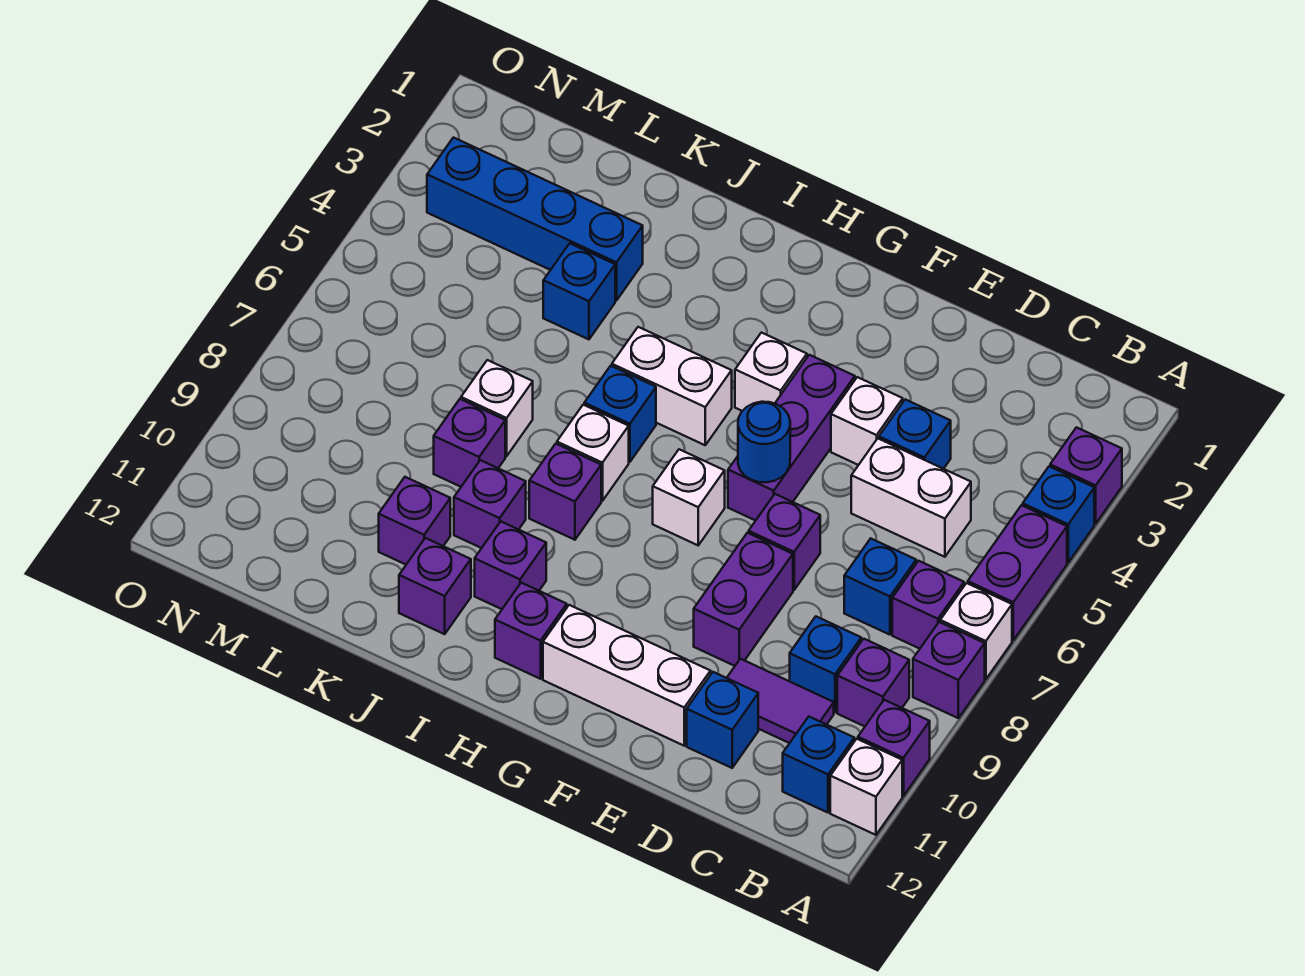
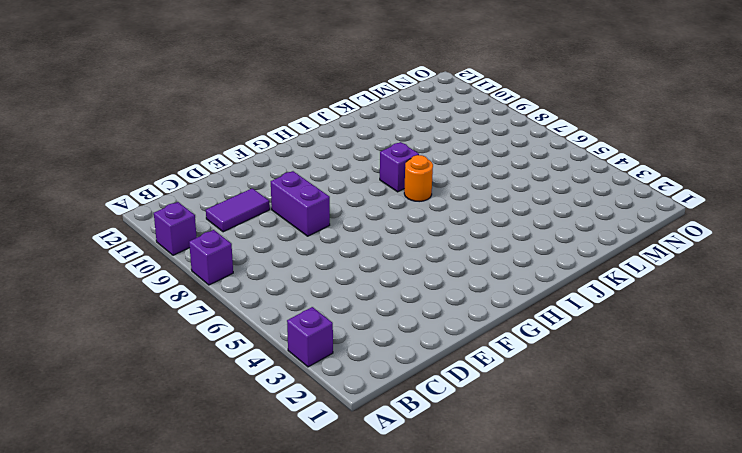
orange 1x1 round brick [404,155,433,202] -> white 1x1 brick [557,405,629,501]
none -> blue 1x1 brick [1023,466,1094,562]
none -> purple 1x2 brick [968,505,1067,640]
none -> white 1x1 brick [940,583,1012,679]
none -> white 1x1 brick [830,739,902,835]

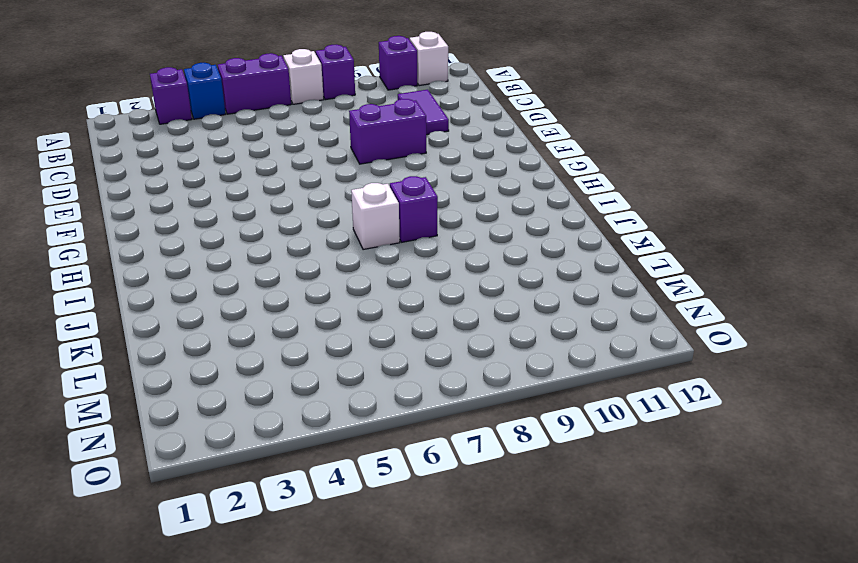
none -> purple 1x1 brick [892,561,964,649]
none -> purple 1x1 brick [837,639,909,726]
none -> blue 1x1 brick [783,717,854,813]
none -> white 1x2 brick [851,438,971,557]

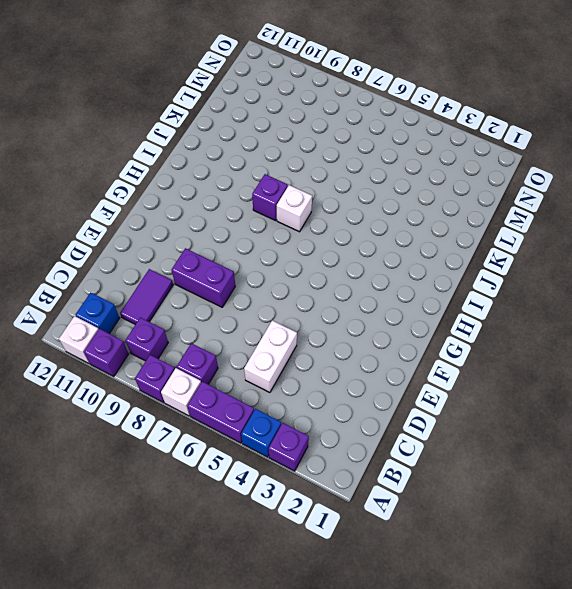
none -> blue 1x1 brick [844,539,916,635]
none -> blue 1x1 brick [790,617,861,712]
none -> blue 1x1 brick [879,399,951,469]
none -> blue 1x1 brick [687,672,758,768]

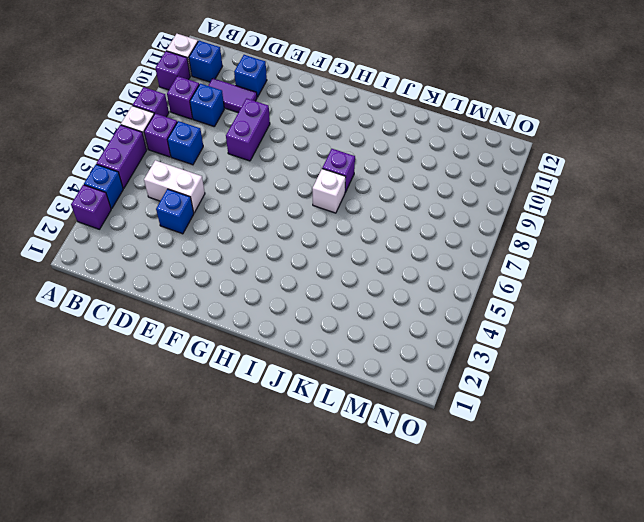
none -> white 1x1 brick [831,377,903,465]
none -> purple 1x1 brick [749,494,820,590]
none -> white 1x3 brick [543,605,711,746]
none -> purple 1x3 brick [728,355,855,521]

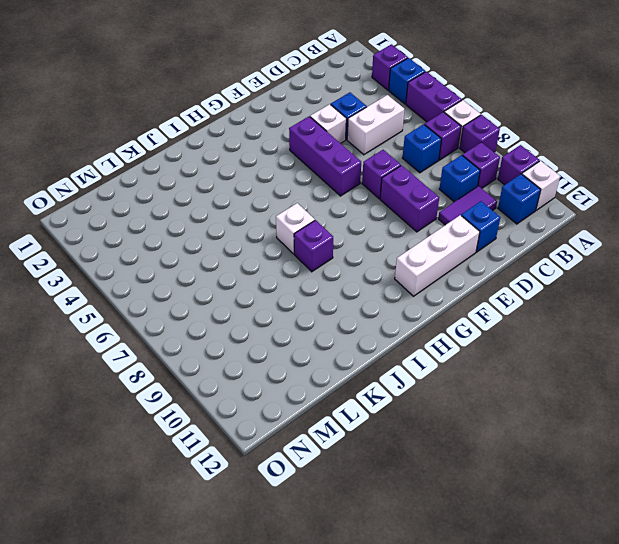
none -> white 1x1 brick [735,333,807,411]
none -> white 1x1 brick [653,449,725,545]
none -> white 1x2 brick [612,327,732,445]
none -> purple 1x1 brick [495,583,567,679]

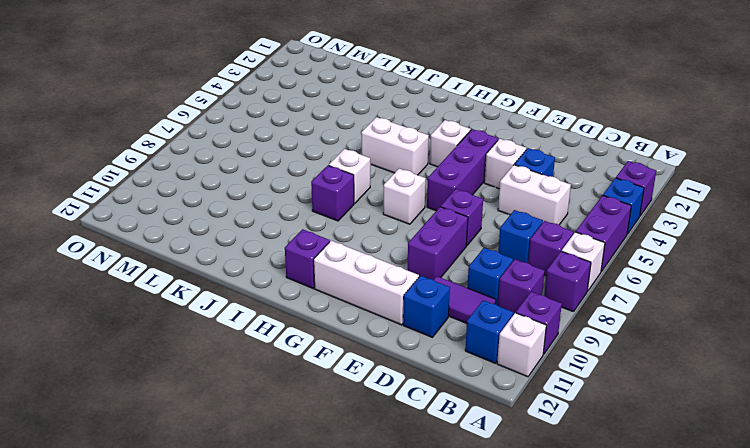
none -> blue 1x1 brick [584,366,656,462]
none -> purple 1x1 brick [475,522,546,609]
none -> purple 1x1 brick [454,460,526,548]
none -> purple 1x1 brick [399,538,471,634]

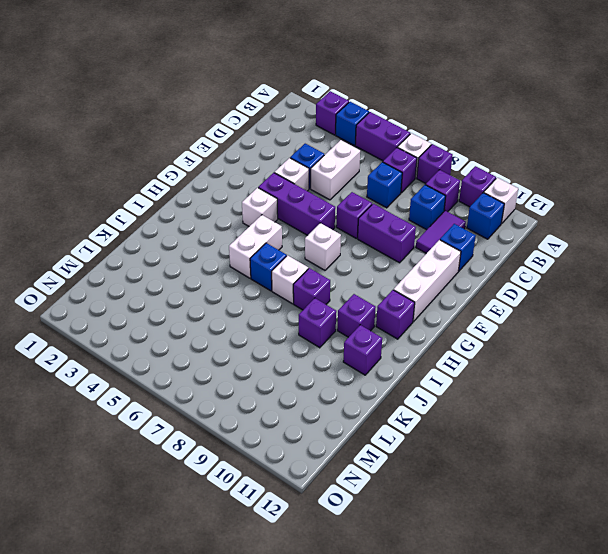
none -> blue 1x4 brick [427,138,643,301]
none -> blue 1x1 brick [543,243,615,339]
none -> white 1x1 brick [461,360,533,456]
none -> purple 1x1 brick [434,399,505,487]

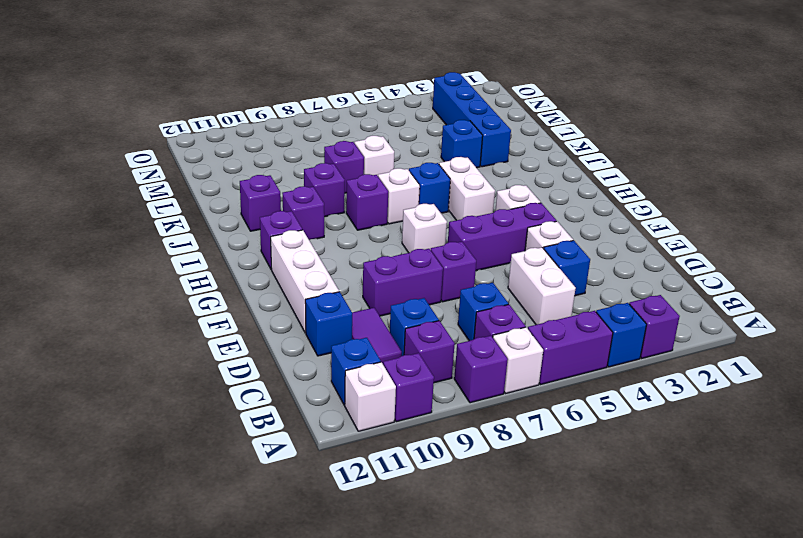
none -> purple 1x1 brick [379,477,450,564]
none -> blue 1x1 round brick [738,402,790,482]

